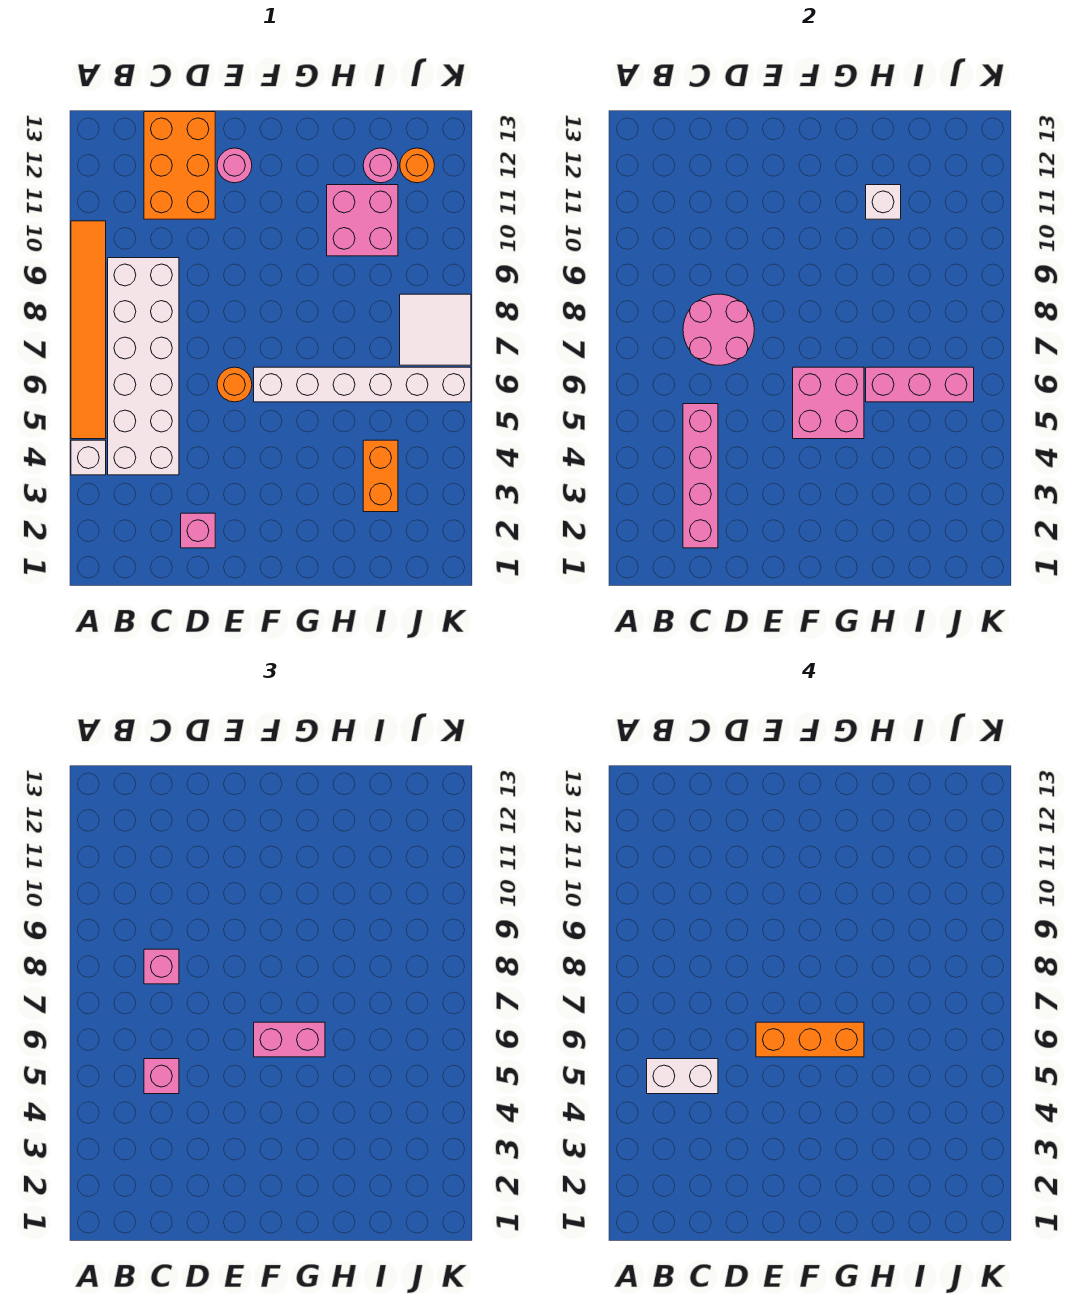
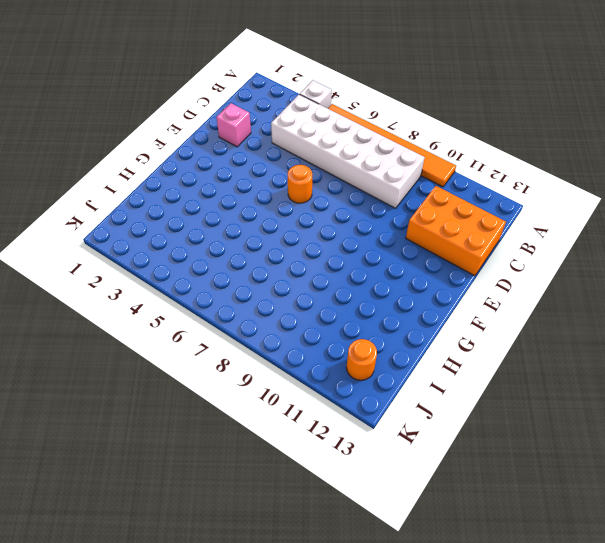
none -> pink 1x1 round brick [217,148,252,183]
none -> white 1x6 brick [254,367,471,402]
none -> pink 2x2 brick [327,185,398,256]

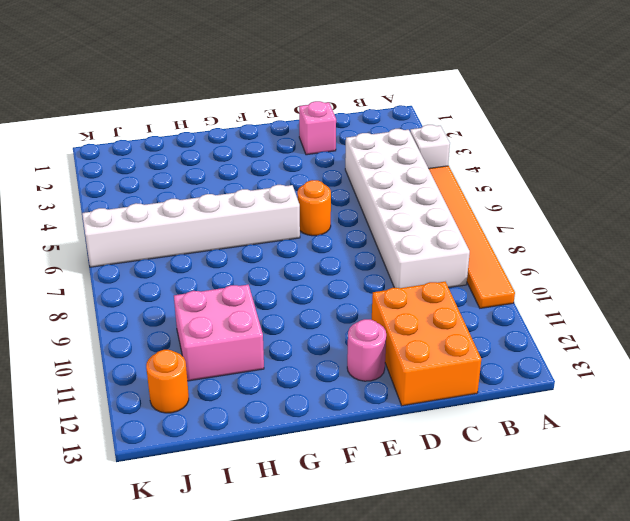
none -> orange 1x2 brick [363,440,398,512]
none -> pink 1x1 round brick [363,148,398,183]
none -> white 2x2 tile [400,294,471,365]

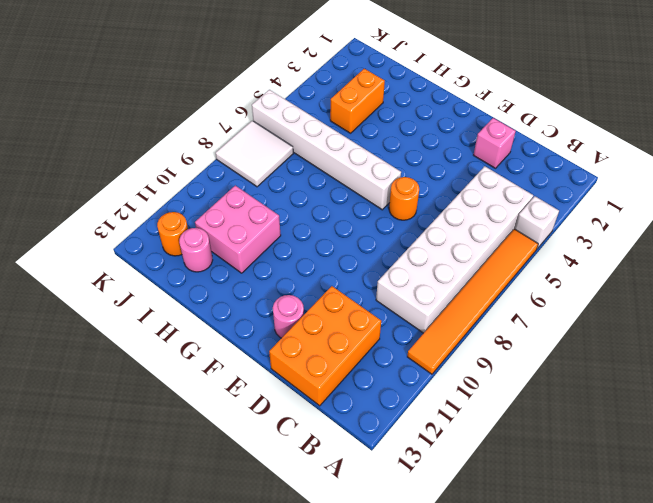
none -> pink 1x4 brick [683,404,718,548]
none -> pink 2x2 round brick [683,294,754,365]
none -> pink 2x2 brick [793,367,864,439]

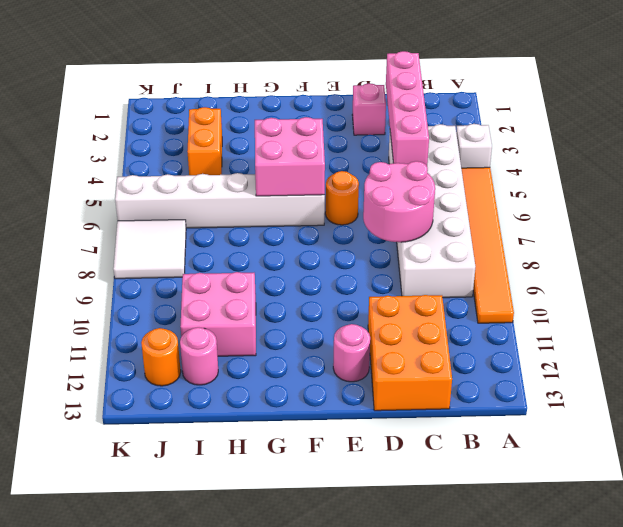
none -> pink 1x3 brick [866,367,974,402]
none -> white 1x1 brick [866,185,901,219]
none -> pink 1x1 brick [144,1059,179,1094]

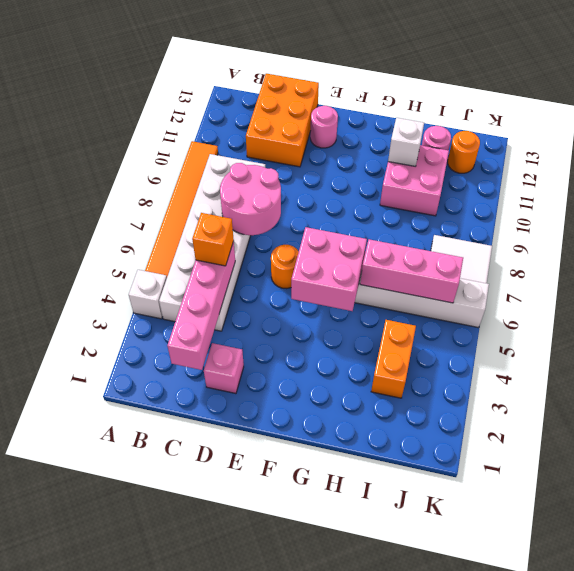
orange 1x1 brick [192,213,234,266] -> pink 1x1 brick [144,1059,179,1094]
none -> pink 1x1 brick [144,949,179,984]
none -> pink 1x2 brick [254,1022,325,1057]
none -> white 1x2 brick [647,1059,718,1094]

